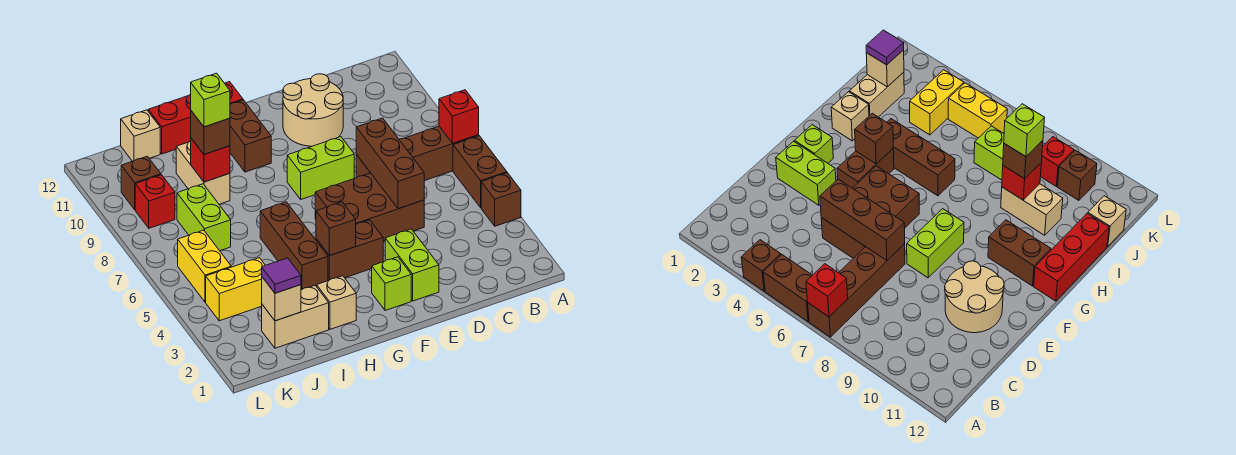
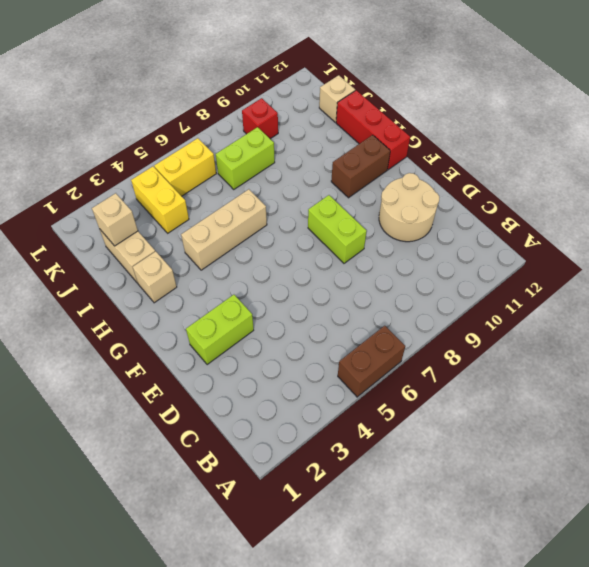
tan 1x3 brick [181,189,267,270] -> brown 1x3 brick [260,202,328,290]
none -> brown 1x1 brick [481,173,521,226]
none -> brown 1x4 brick [356,126,479,181]
none -> brown 2x3 brick [315,173,424,241]

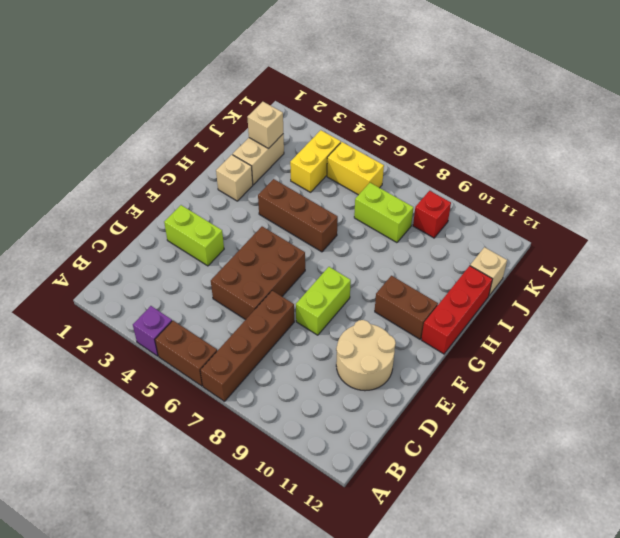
purple 1x1 brick [133,306,172,356] -> brown 1x1 brick [481,173,521,226]
none -> lime 1x1 brick [372,257,411,311]
none -> brown 1x2 brick [316,220,383,281]
none -> tan 1x2 brick [176,141,230,204]

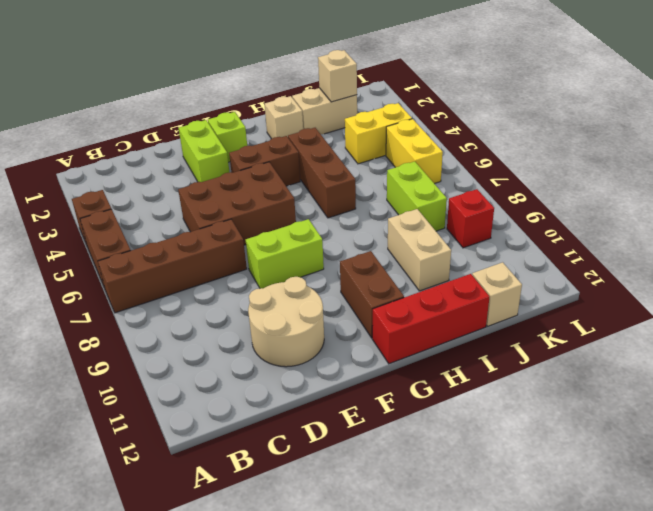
none -> brown 1x1 brick [121,156,161,210]
none -> red 1x1 brick [439,90,479,143]
none -> brown 1x3 brick [356,118,424,209]

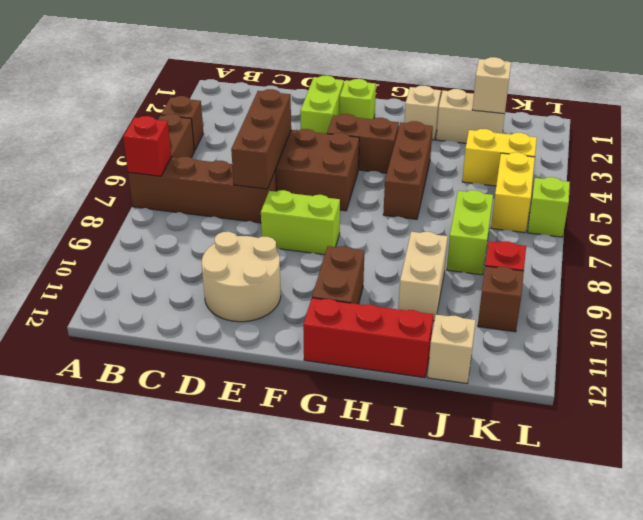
lime 1x1 brick [528,177,570,237] -> lime 1x1 brick moved to [191,73,230,127]
none -> brown 1x1 brick [316,202,356,256]
none -> red 1x1 brick [191,138,230,182]
none -> brown 1x1 brick [191,111,230,154]

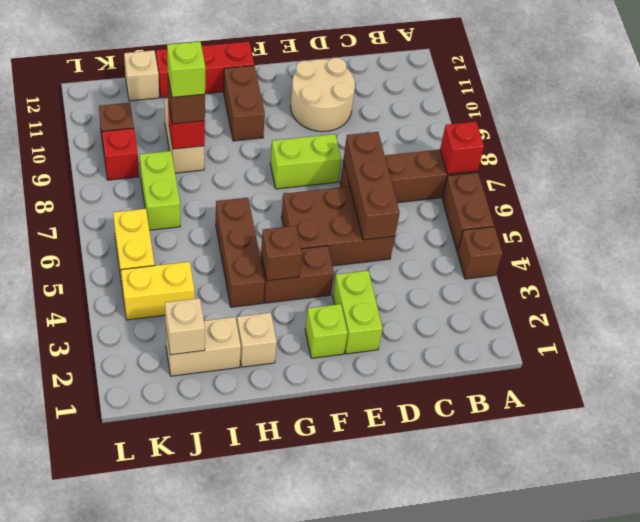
none -> purple 1x1 tile [262,258,301,293]

